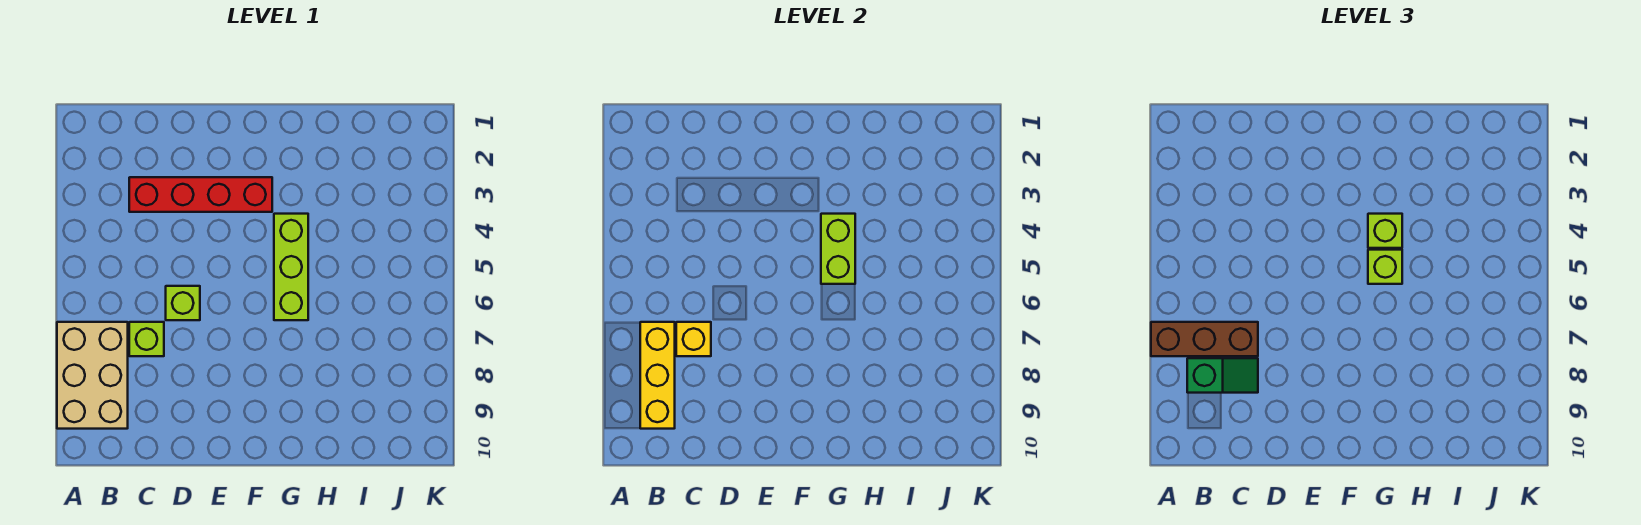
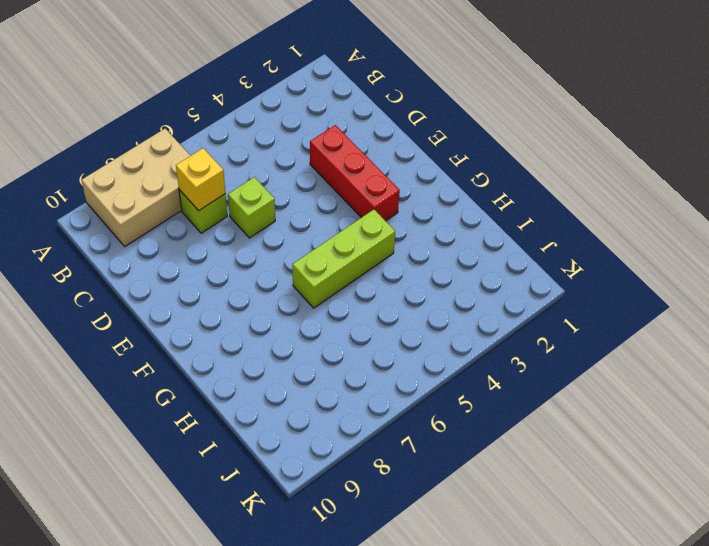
red 1x3 brick [310,125,400,221] -> red 1x4 brick [129,177,272,212]
none -> yellow 1x3 brick [640,322,675,429]
none -> lime 1x2 brick [821,214,855,284]
none -> brown 1x3 brick [1151,322,1258,356]

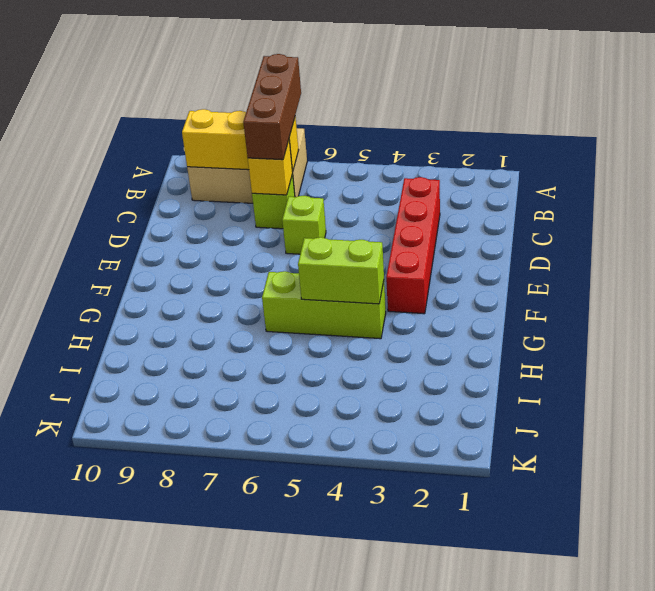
none -> green 1x2 slope [1187,358,1258,393]
none -> lime 1x1 brick [1368,214,1402,248]
none -> lime 1x1 brick [1368,250,1402,284]

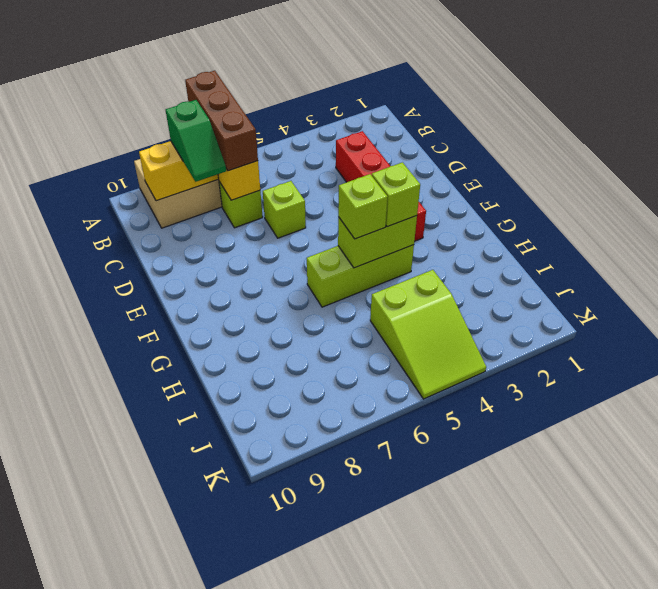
lime 2x3 slope [370,270,486,399] -> none

